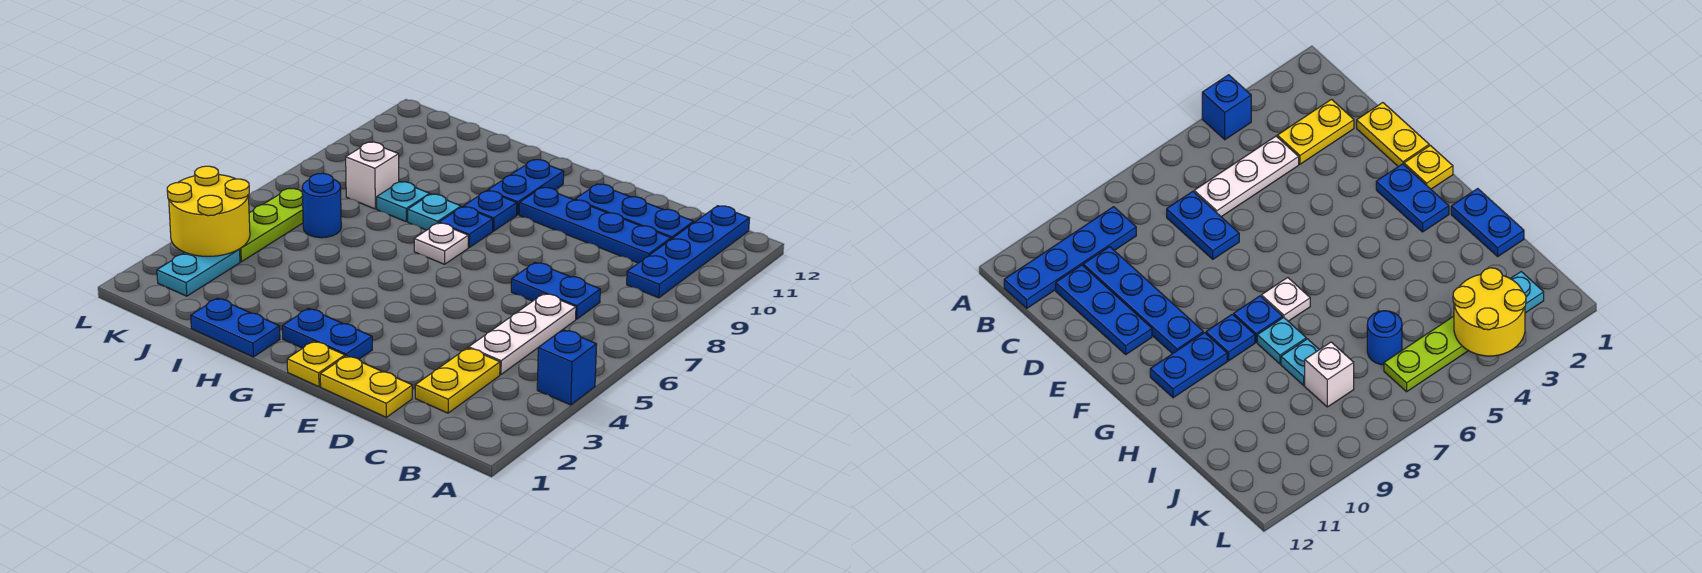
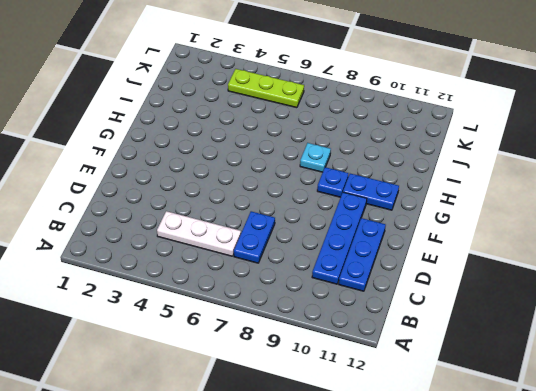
none -> blue 1x1 brick [537,330,597,405]
none -> blue 1x4 plate [627,206,750,298]
none -> yellow 1x2 plate [415,348,500,413]

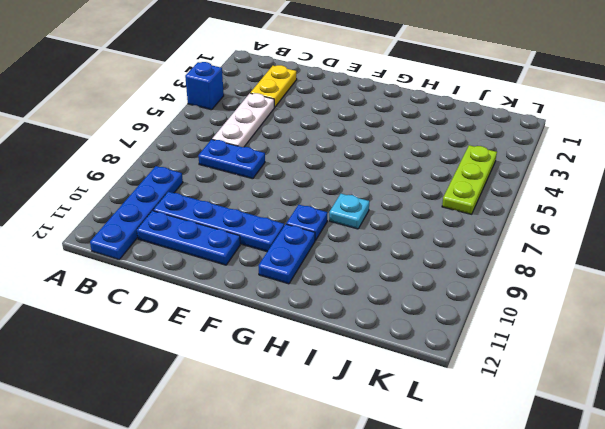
none -> yellow 1x2 plate [320,356,412,417]
none -> yellow 1x1 plate [287,341,345,387]
none -> blue 1x2 plate [282,309,372,359]

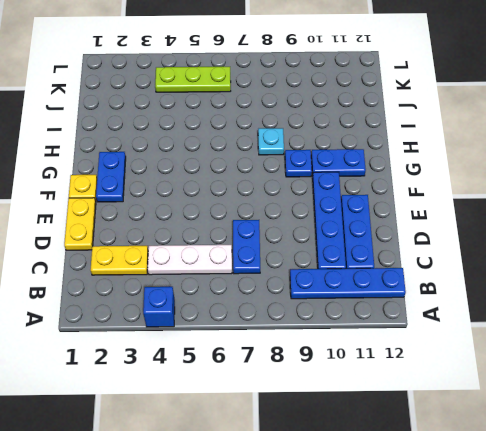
none -> white 1x1 plate [414,223,468,264]
none -> blue 1x1 plate [439,207,493,247]
none -> blue 1x2 plate [191,298,280,357]

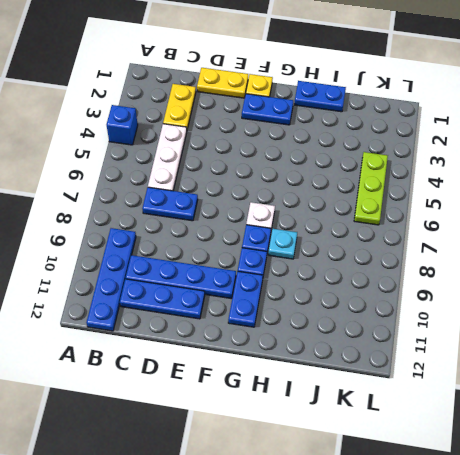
none -> cyan 1x1 plate [377,182,430,222]
none -> blue 1x1 round brick [302,173,341,238]
none -> white 1x1 brick [346,142,399,209]

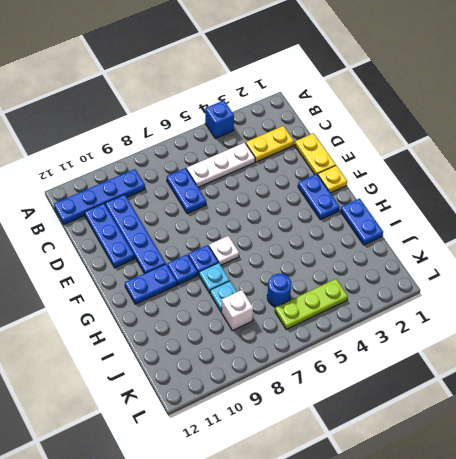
none -> cyan 1x2 plate [157,249,240,296]
none -> yellow 2x2 round brick [167,166,250,256]

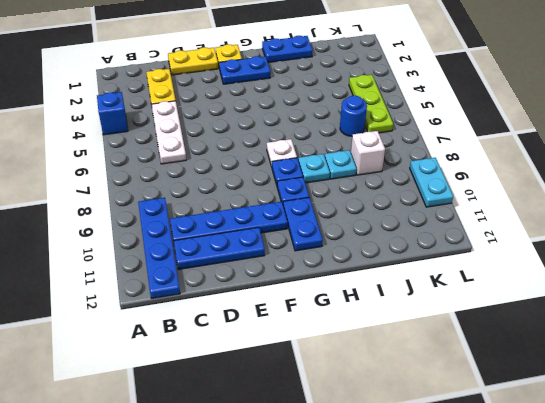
cyan 1x2 plate [410,158,453,207] -> cyan 1x2 plate moved to [157,249,240,296]
none -> blue 1x2 plate [511,263,600,319]
none -> yellow 2x2 round brick [167,166,250,256]

